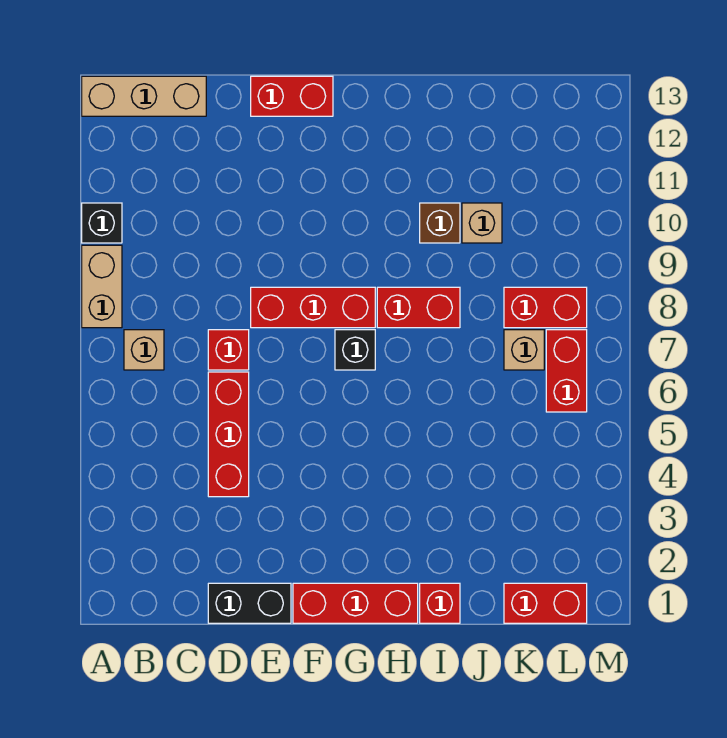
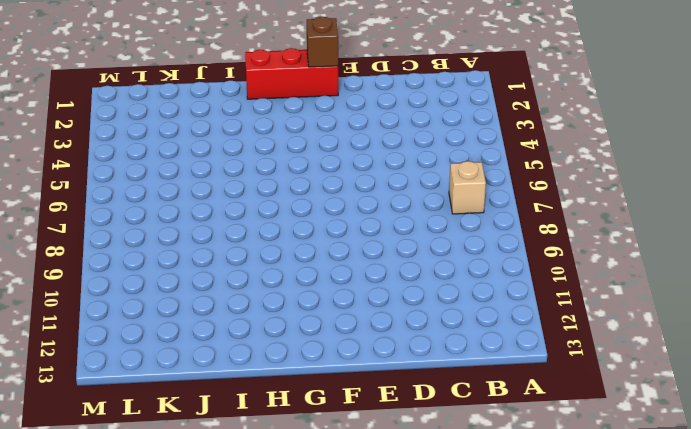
brown 1x1 brick [307,17,338,67] -> brown 1x1 brick moved to [420,203,460,243]
none -> tan 1x2 brick [82,245,122,328]
none -> black 1x1 brick [82,203,122,243]
none -> tan 1x3 brick [82,76,206,116]

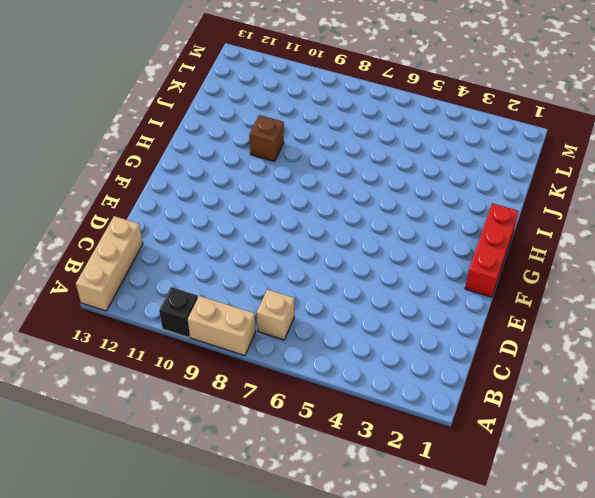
none -> black 1x2 brick [208,583,291,623]
none -> red 1x3 brick [208,372,249,497]
none -> red 1x1 brick [208,330,249,370]

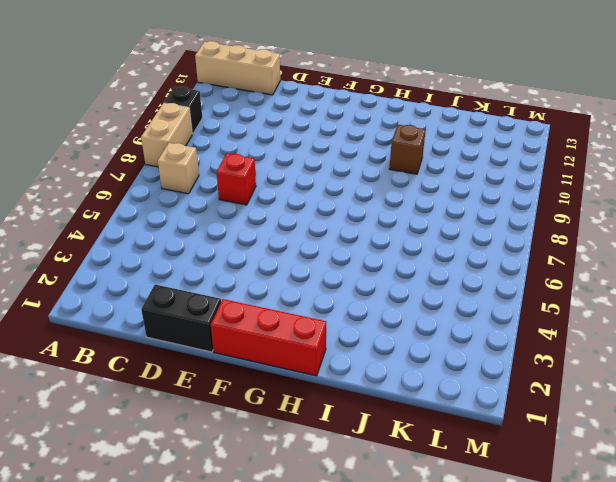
none -> red 1x3 brick [208,372,249,497]
none -> red 1x3 brick [251,287,375,328]
none -> red 1x2 brick [251,76,333,116]

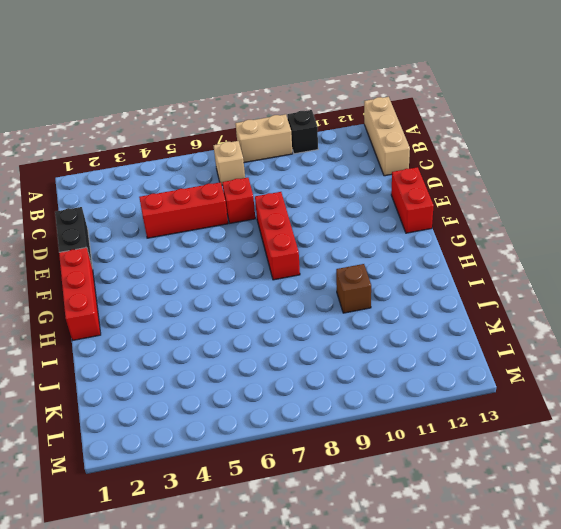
none -> black 1x1 brick [335,330,375,370]
none -> red 1x2 brick [377,287,460,328]
none -> red 1x1 brick [420,583,460,623]

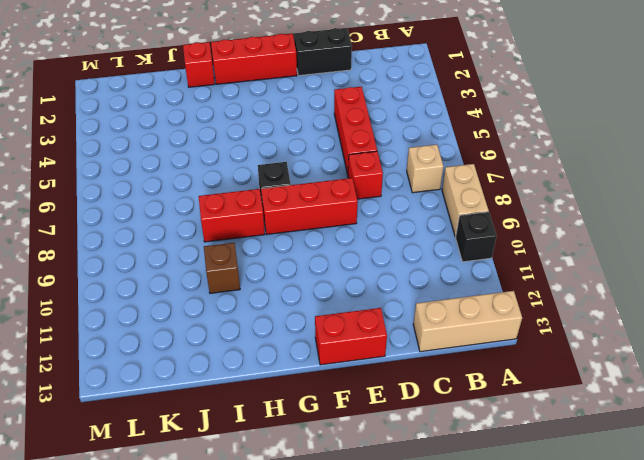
none -> tan 1x1 brick [462,203,502,243]
none -> red 1x2 brick [504,583,587,623]
none -> tan 1x1 brick [504,330,544,370]

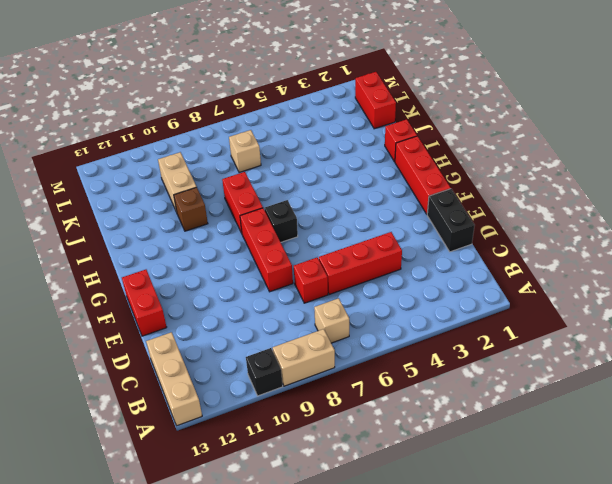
tan 1x2 brick [158,152,196,212] -> tan 1x1 brick [462,203,502,243]
none -> red 1x2 brick [504,287,587,328]
none -> red 1x2 brick [546,330,587,412]

